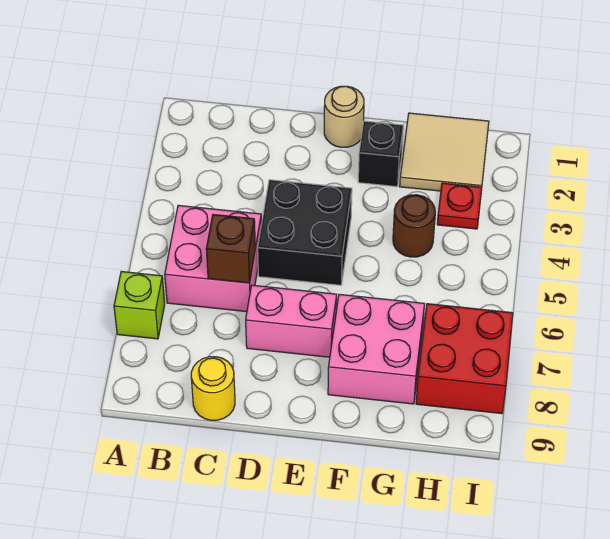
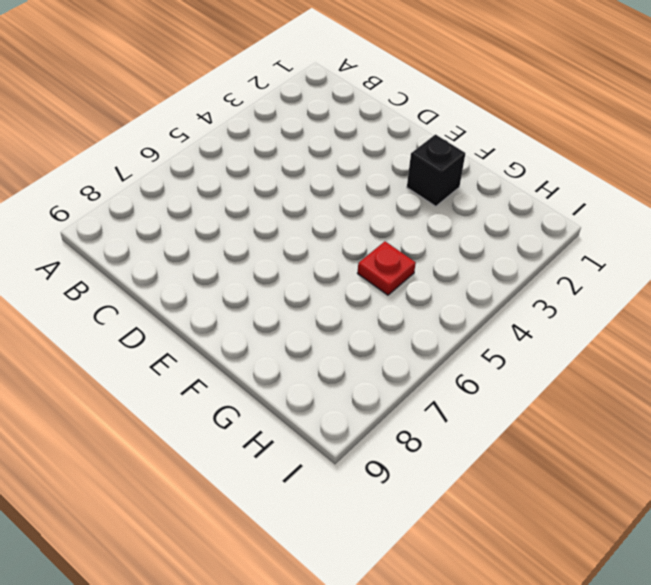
red 1x1 plate [357,241,416,295] -> red 1x1 plate moved to [437,183,482,229]
none -> lime 1x1 brick [114,272,165,339]
none -> pink 2x2 brick [165,205,262,312]
none -> yellow 1x1 round brick [191,357,235,420]

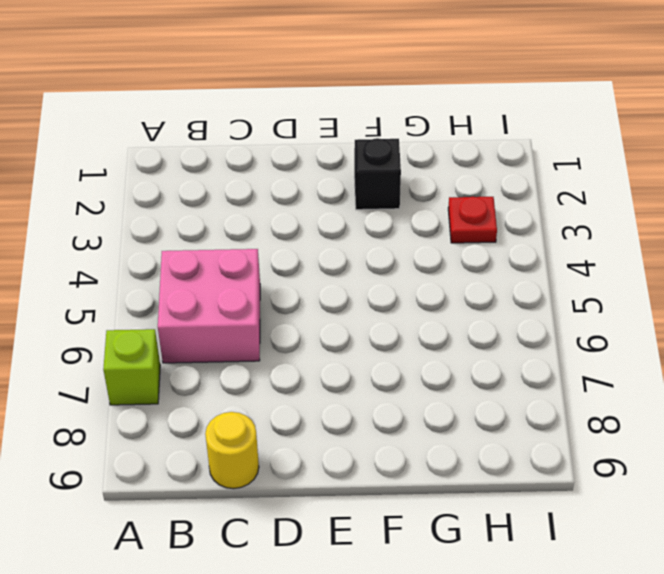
none -> black 2x2 brick [258,180,352,285]
none -> pink 1x2 brick [246,285,337,357]
none -> tan 1x1 round brick [324,86,364,147]

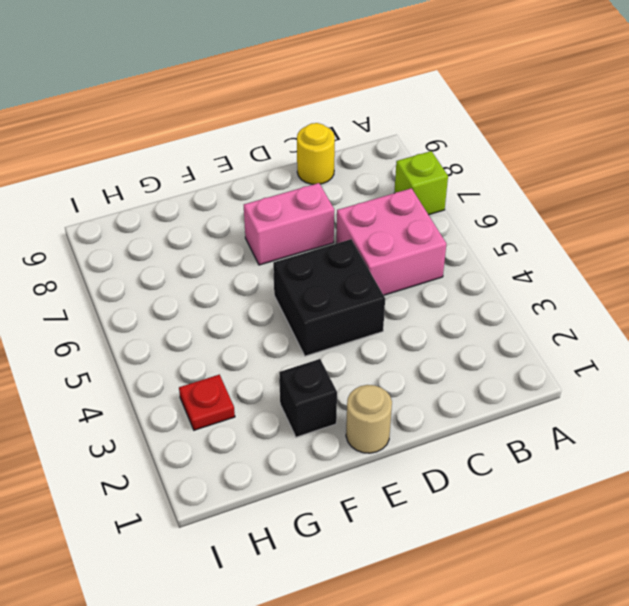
none -> pink 2x2 brick [328,294,425,404]
none -> tan 2x2 tile [400,113,489,191]
none -> brown 1x1 round brick [393,195,435,257]

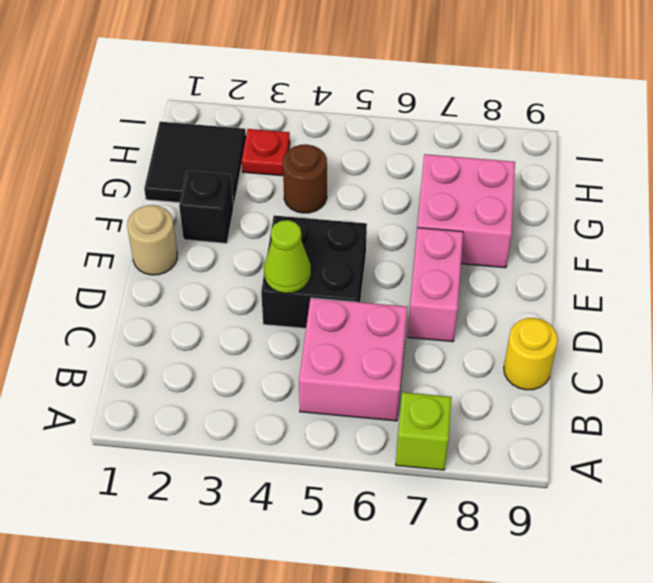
lime 1x1 cone [264,220,311,293] -> none
black 2x2 tile [144,122,246,207] -> tan 2x2 tile [400,113,489,191]
none -> red 2x2 brick [416,304,513,414]
none -> brown 1x1 brick [206,214,255,283]

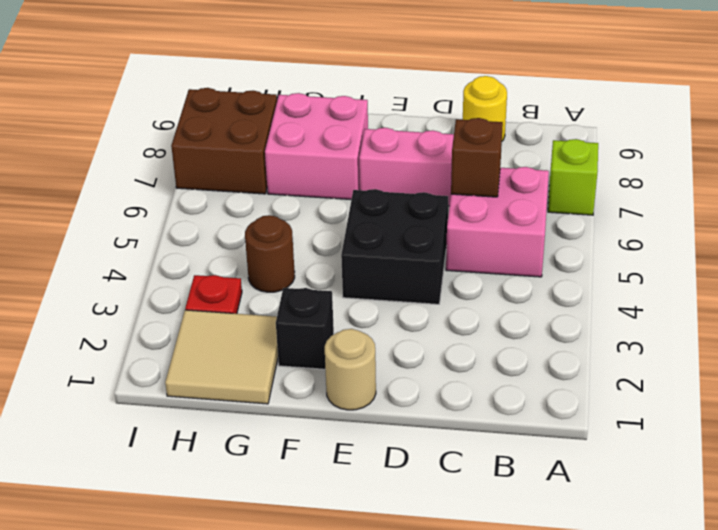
brown 2x2 brick [171,88,277,194] -> red 2x2 brick [416,304,513,414]

